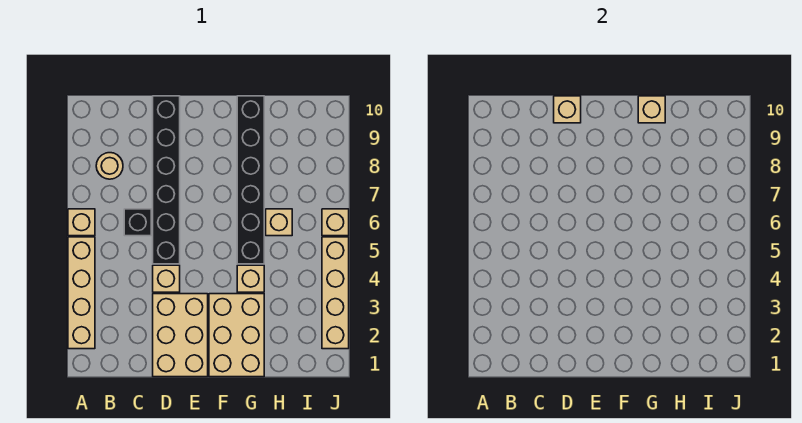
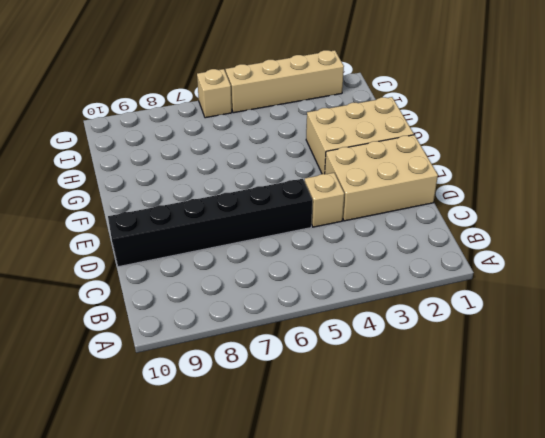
none -> tan 1x4 brick [68,237,95,349]
none -> tan 1x1 brick [68,209,95,236]
none -> tan 1x1 round brick [96,153,123,179]

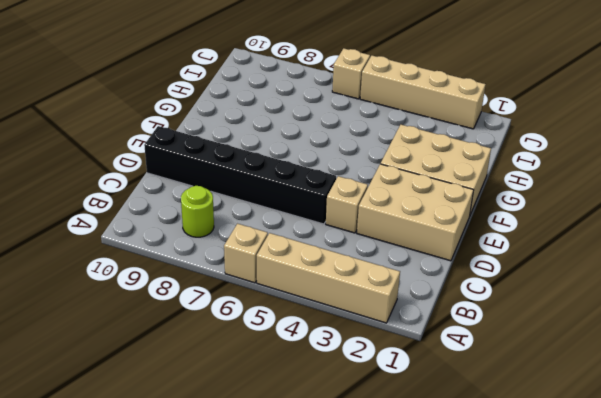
lime 1x1 round brick [181,186,214,237] -> tan 1x1 round brick [96,153,123,179]
none -> black 1x1 brick [124,209,151,236]
none -> tan 1x1 brick [237,265,264,292]
none -> black 1x6 brick [237,96,264,264]

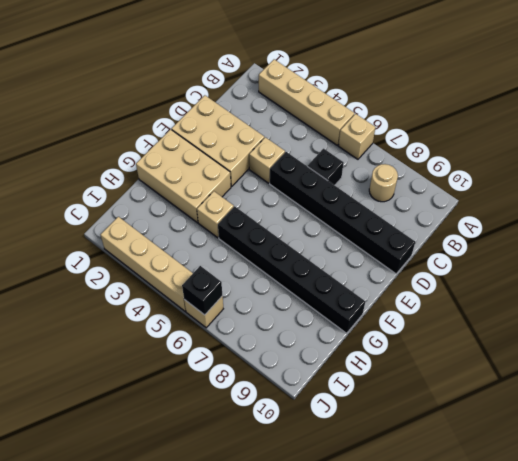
black 1x1 brick [182,266,223,315] -> none
none -> tan 1x1 brick [266,209,292,236]
none -> tan 1x1 brick [554,96,581,123]
none -> tan 1x1 brick [638,96,665,123]

